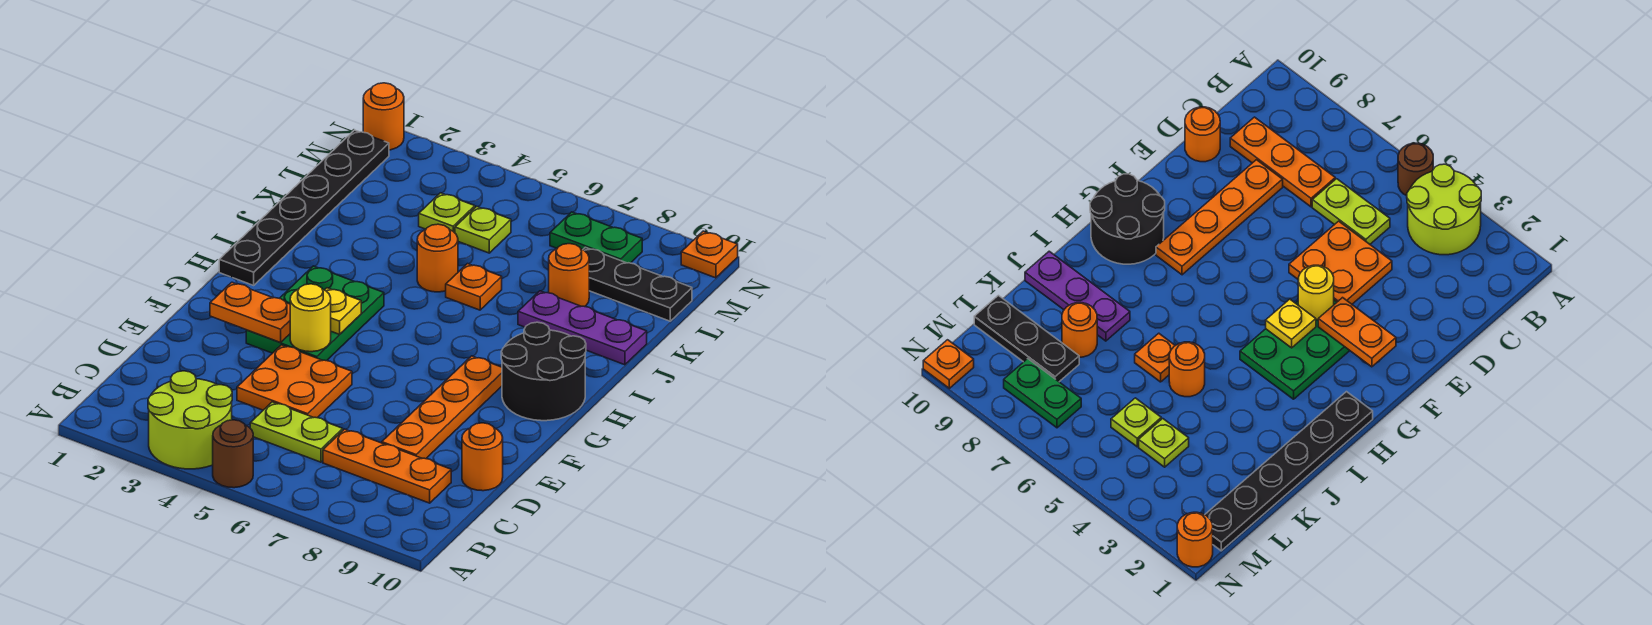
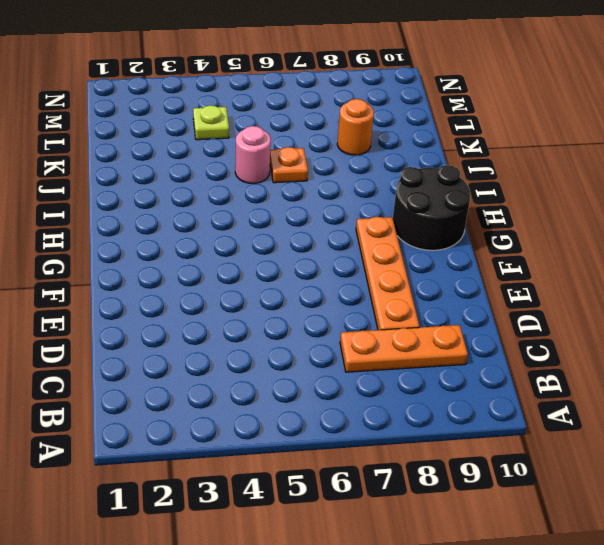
pink 1x1 round brick [235,126,271,184] -> orange 1x1 round brick [417,224,458,292]
none -> lime 2x2 round brick [148,371,232,469]
none -> brown 1x1 round brick [213,420,253,488]
none -> lime 1x2 plate [250,402,343,462]

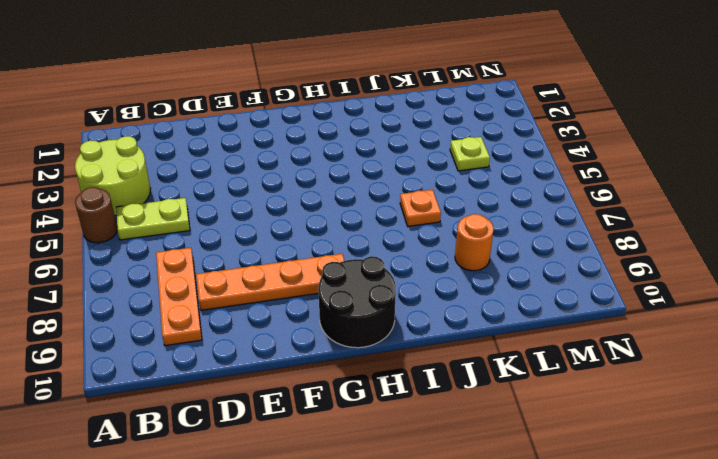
lime 1x2 plate [116,198,190,240] -> lime 1x2 plate turned to [250,402,343,462]
none -> orange 2x2 plate [237,345,352,418]
none -> orange 1x1 round brick [462,423,503,491]
none -> green 2x3 plate [246,266,384,361]

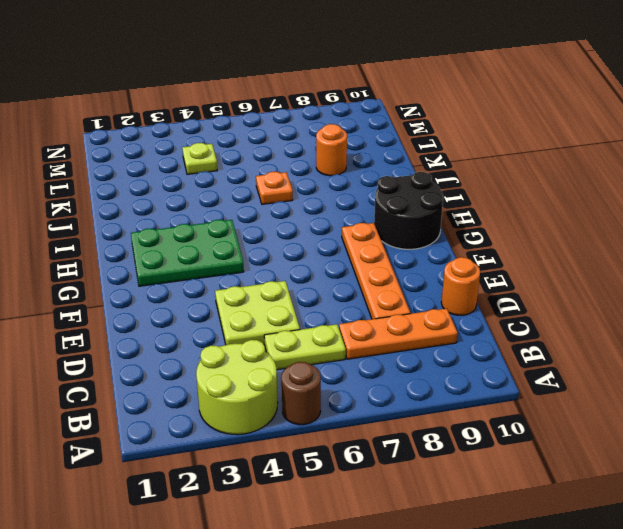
lime 2x2 plate [215,281,300,345] -> orange 2x2 plate [237,345,352,418]
green 2x3 plate [131,220,244,286] -> green 2x3 plate turned to [246,266,384,361]
none -> black 1x6 plate [219,130,389,285]
none -> orange 1x1 round brick [417,224,458,292]
none -> purple 1x3 plate [518,291,647,365]

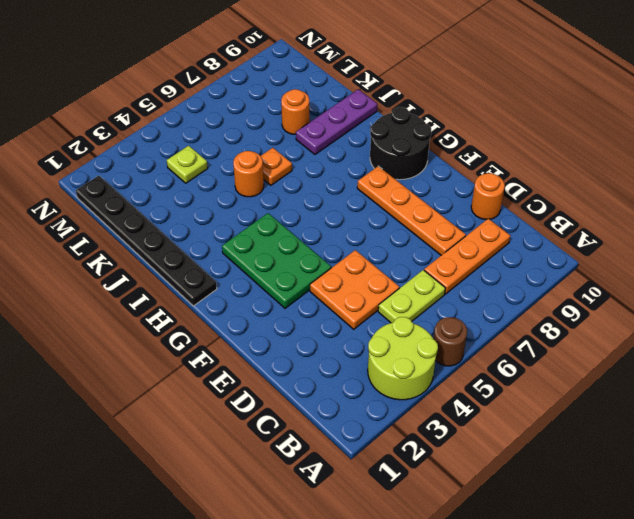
none -> lime 1x1 plate [455,206,511,253]
none -> black 1x3 plate [583,247,692,321]
none -> green 1x2 plate [550,212,642,263]

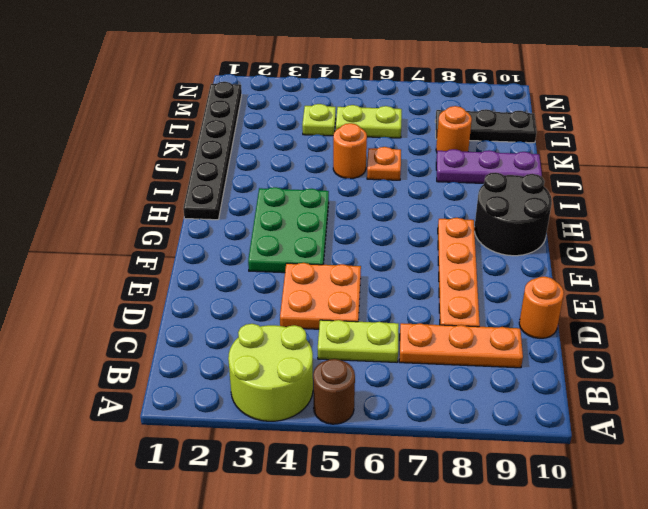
lime 1x2 plate [336,105,402,138] -> lime 1x1 plate [455,206,511,253]
none -> green 1x2 plate [550,212,642,263]
none -> orange 1x1 round brick [363,83,404,150]
none -> orange 1x1 plate [681,231,738,278]

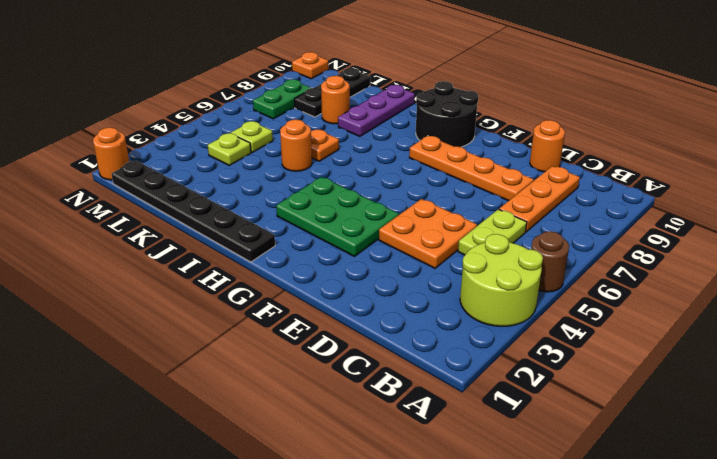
none -> orange 1x2 plate [210,282,290,342]
none -> yellow 1x1 round brick [290,284,331,352]
none -> yellow 1x1 plate [325,288,361,334]

